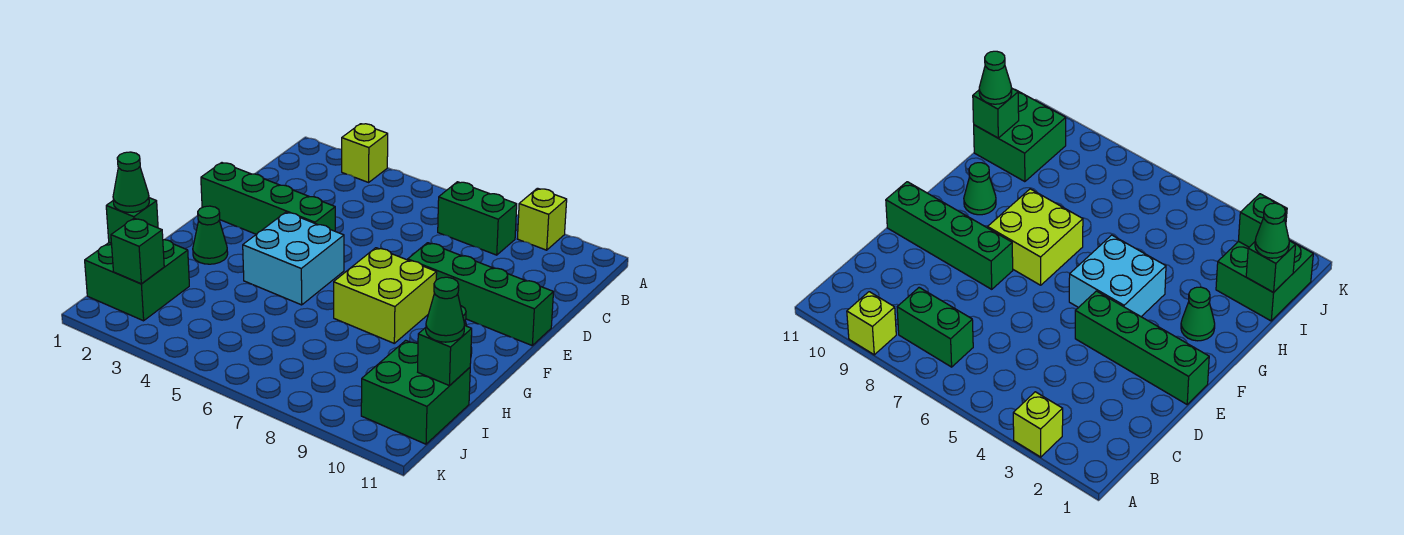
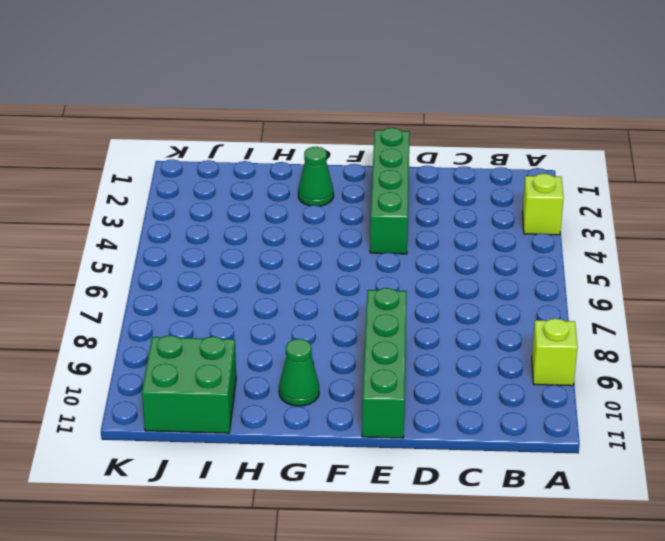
none -> green 1x2 brick [438,182,517,255]
none -> cyan 2x2 brick [243,212,344,305]
none -> lime 2x2 brick [334,248,437,343]

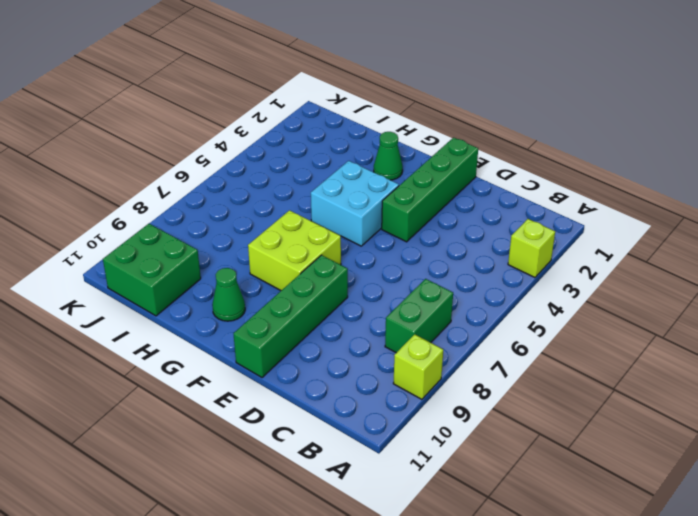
none -> green 2x2 brick [85,240,189,321]
none -> green 1x1 brick [106,198,158,243]
none -> green 1x1 brick [418,326,472,386]

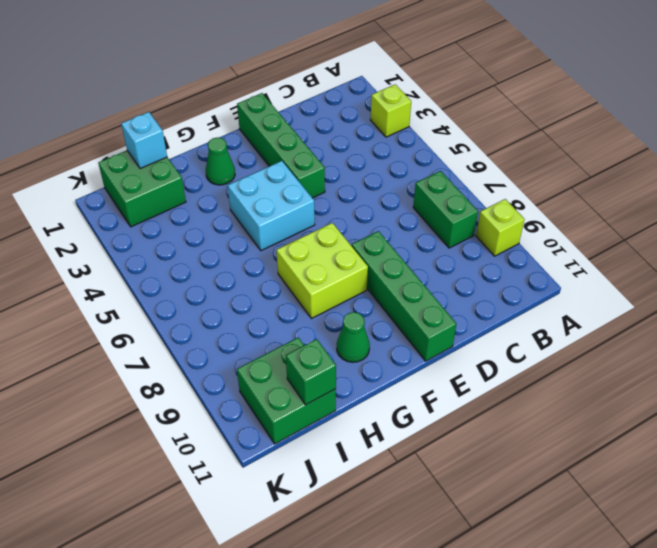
cyan 1x1 brick [121,112,167,169] -> green 1x1 brick [106,198,158,243]
none -> green 1x1 brick [111,218,164,284]
none -> green 1x1 cone [113,152,149,212]
none -> green 1x1 cone [426,277,465,342]

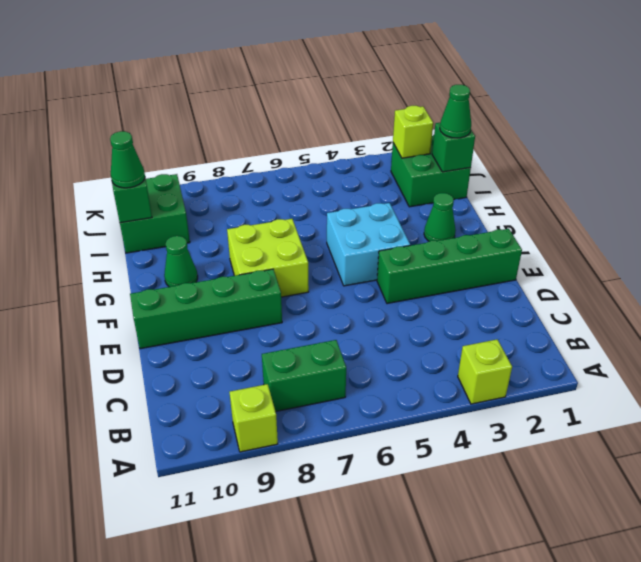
lime 1x1 brick [393,106,433,158] -> green 1x1 brick [111,218,164,284]

